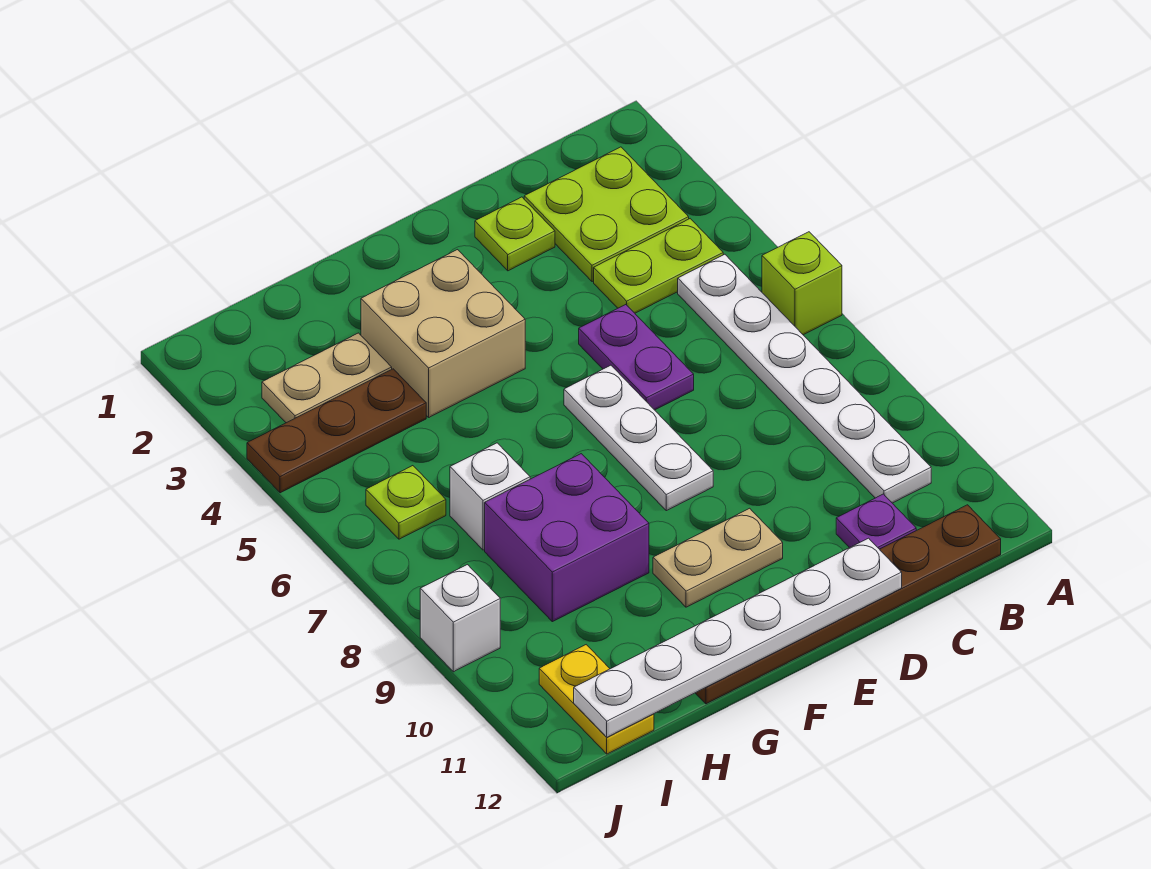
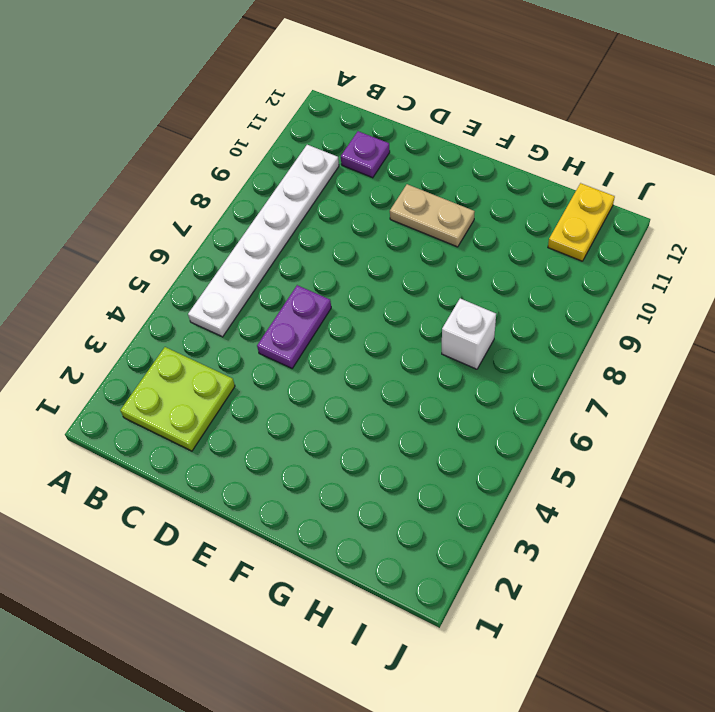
none -> lime 1x1 brick [762,232,842,335]
none -> lime 1x2 plate [594,219,723,313]
none -> brown 1x6 plate [696,505,1001,704]

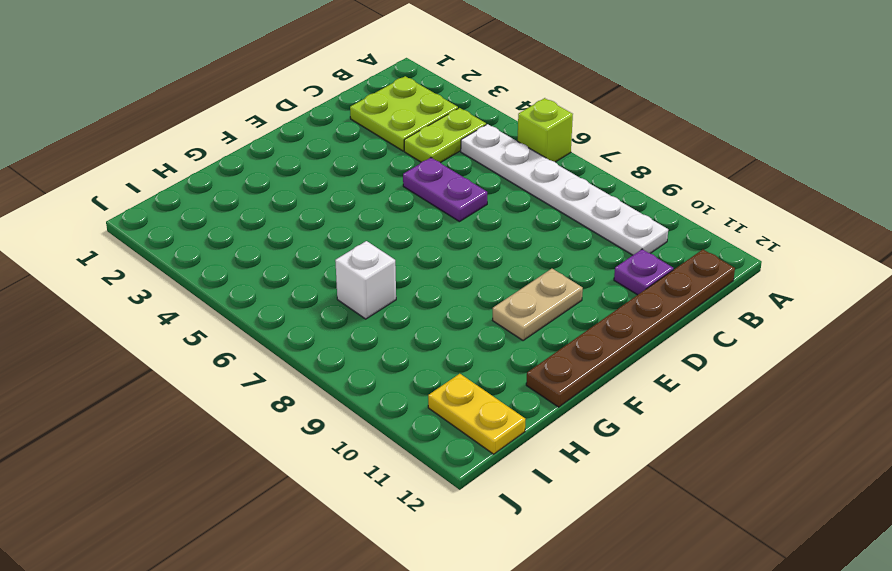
none -> lime 1x1 plate [475,197,555,271]
none -> white 1x3 plate [564,365,713,511]
none -> tan 2x2 brick [361,250,525,417]

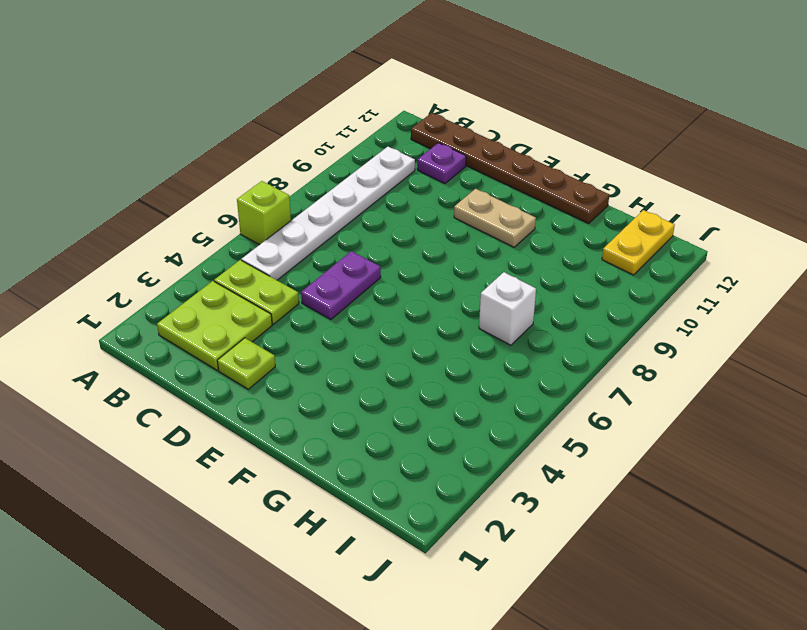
none -> white 1x3 plate [564,365,713,511]
none -> tan 2x2 brick [361,250,525,417]
none -> purple 2x2 brick [485,454,649,622]

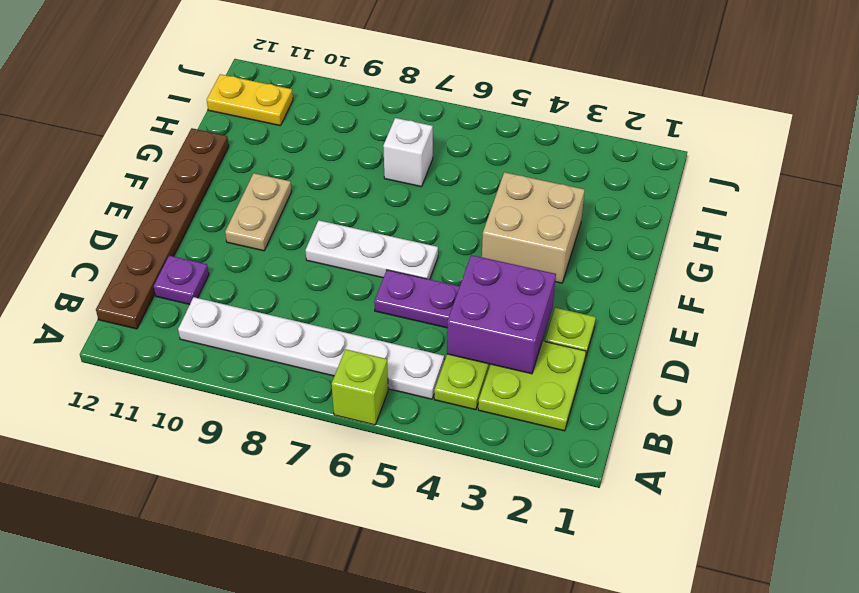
purple 2x2 brick [447,255,556,374] -> purple 2x2 brick moved to [485,454,649,622]
none -> tan 1x2 plate [262,333,392,423]
none -> brown 1x3 plate [247,369,426,493]
none -> lime 1x1 plate [366,466,446,539]

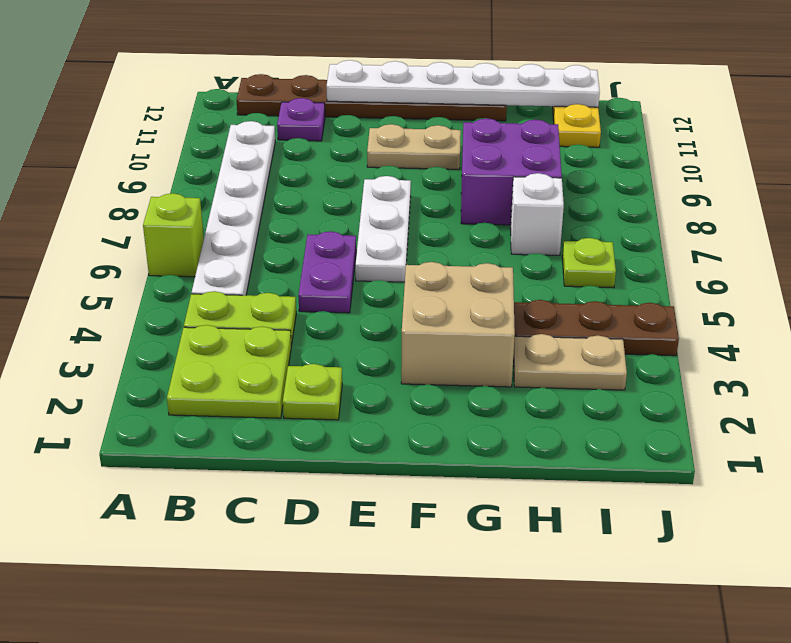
none -> white 1x1 brick [420,565,500,672]

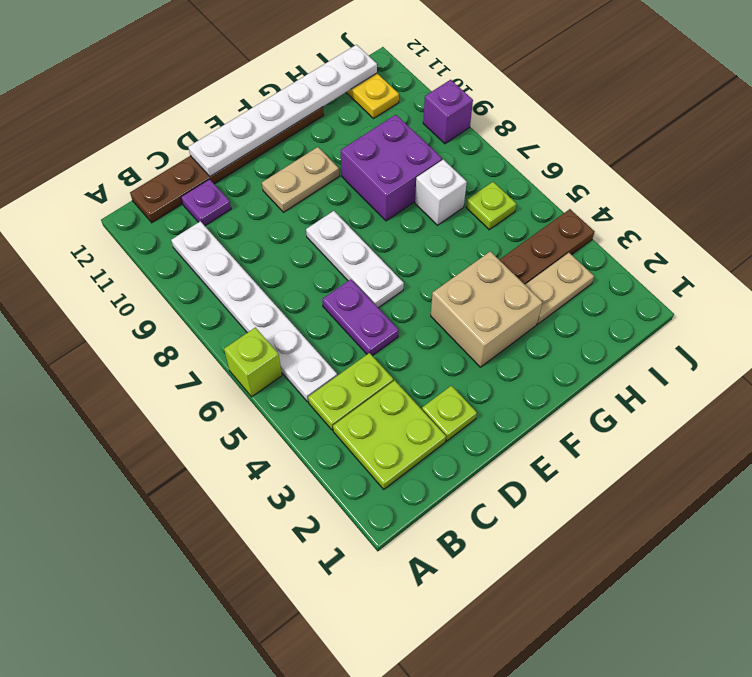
purple 1x1 brick [423,80,473,144] -> white 1x1 brick [420,565,500,672]

